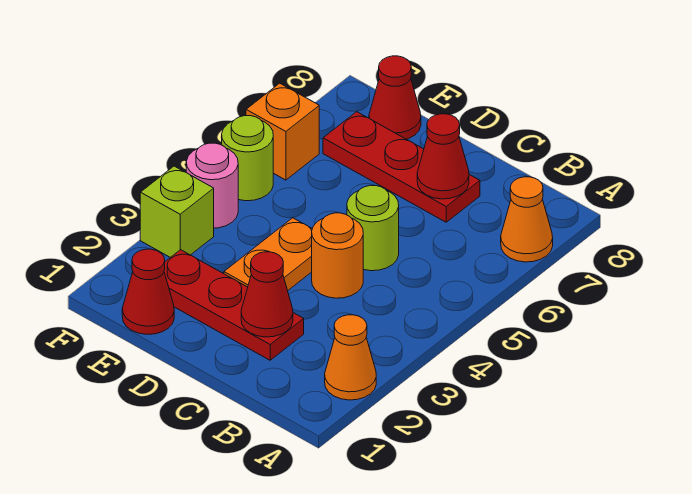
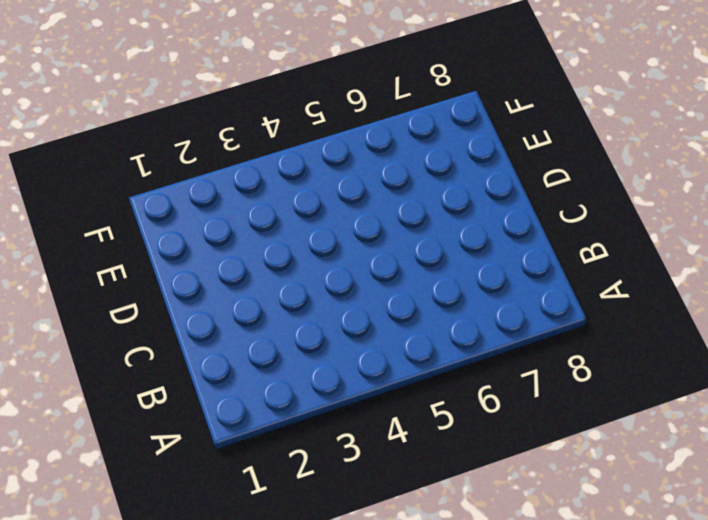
none -> orange 1x1 cone [325,315,376,400]
none -> orange 1x1 cone [501,177,553,262]
none -> red 1x3 plate [164,250,304,360]

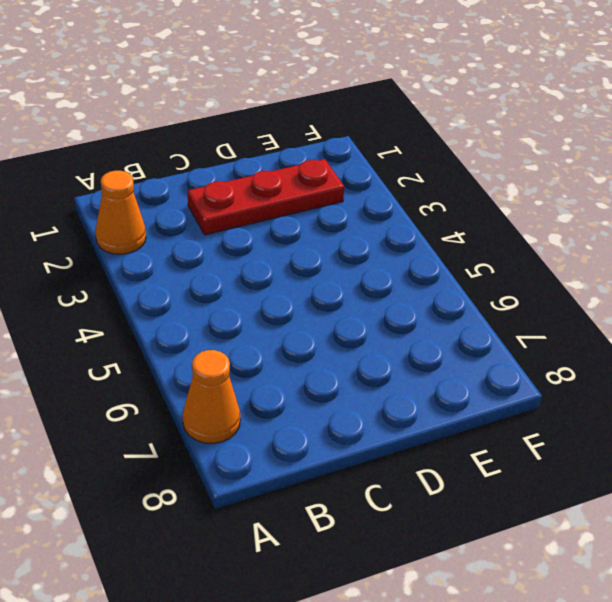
none -> orange 1x1 round brick [312,213,363,298]
none -> lime 1x1 round brick [347,185,399,271]
none -> red 1x3 plate [323,112,480,222]

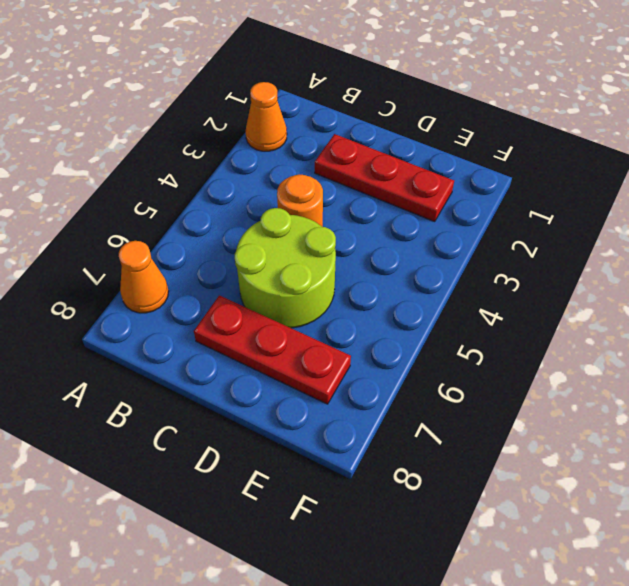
lime 2x2 round brick [235,208,336,328] -> lime 1x1 round brick [347,185,399,271]
none -> orange 1x2 plate [224,218,312,291]
none -> red 1x1 cone [122,249,174,334]
none -> red 1x1 cone [369,56,421,139]

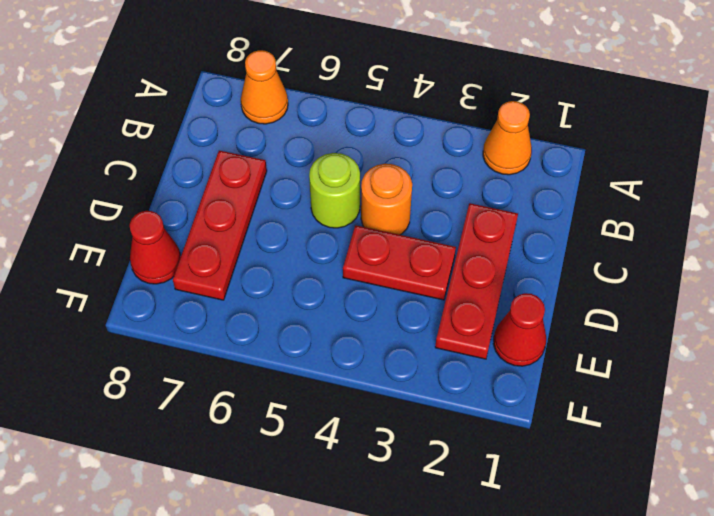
red 1x2 plate [343,225,456,300] -> orange 1x2 plate [224,218,312,291]
none -> lime 1x1 brick [140,166,214,257]
none -> pink 1x1 round brick [186,143,238,228]
none -> lime 1x1 round brick [222,116,273,201]

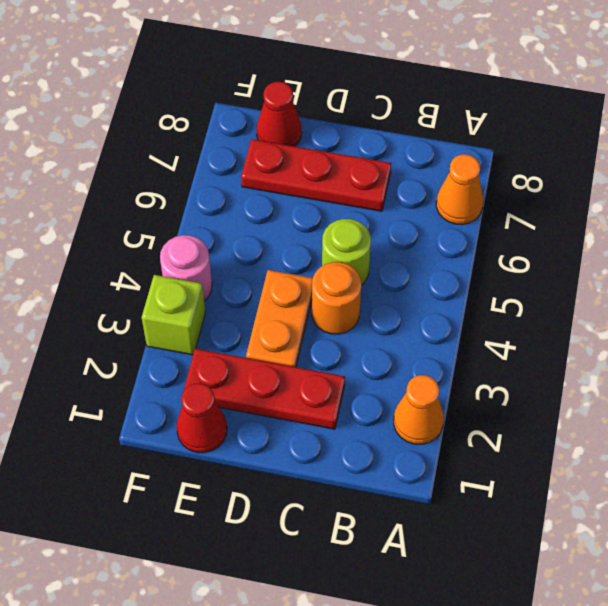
none -> lime 1x1 round brick [222,116,273,201]
none -> orange 1x1 brick [246,83,319,180]
none -> red 1x1 cone [241,252,293,337]

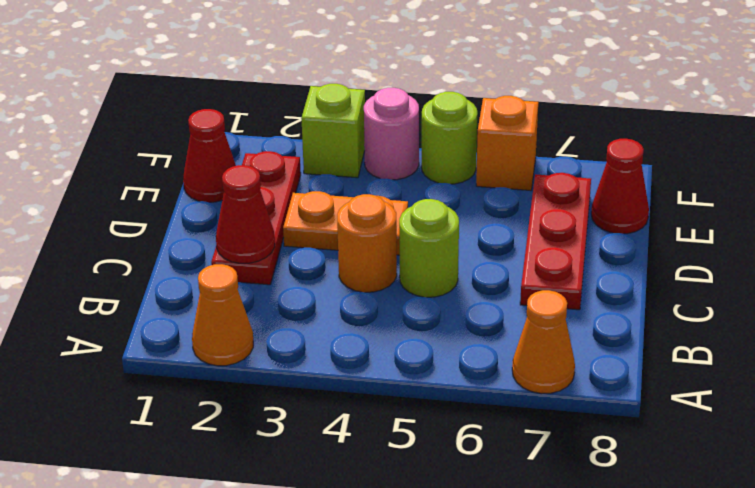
none -> red 1x1 cone [417,114,469,199]

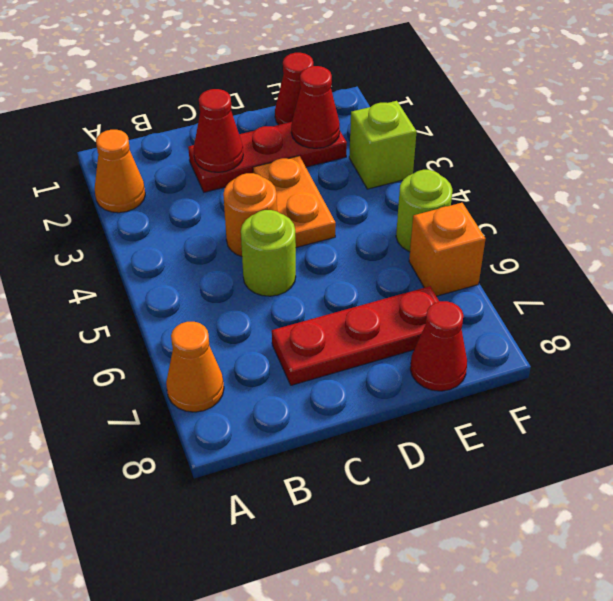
red 1x1 cone [291,66,340,148] -> red 1x1 cone moved to [417,114,469,199]
none -> pink 1x1 round brick [186,143,238,228]

